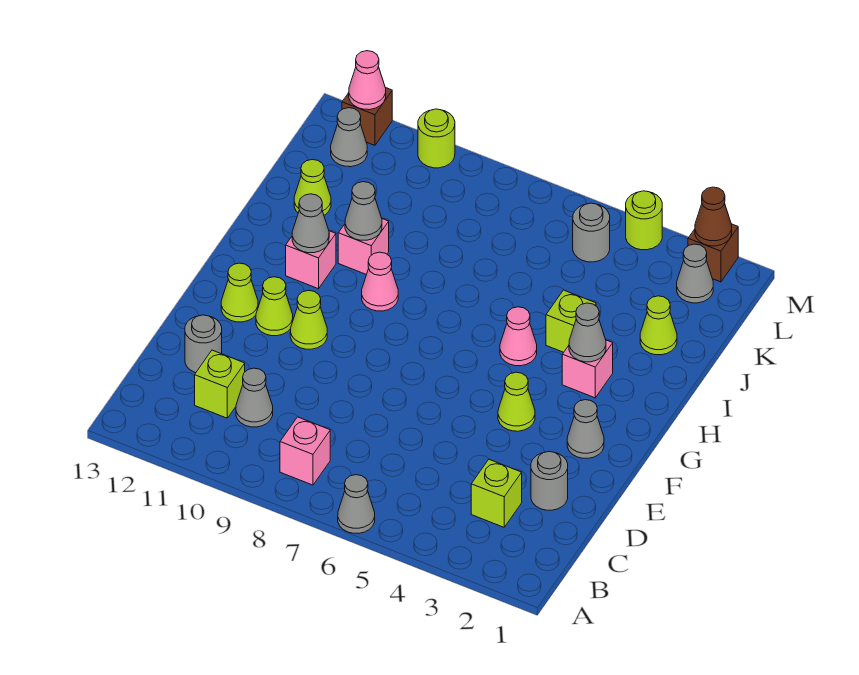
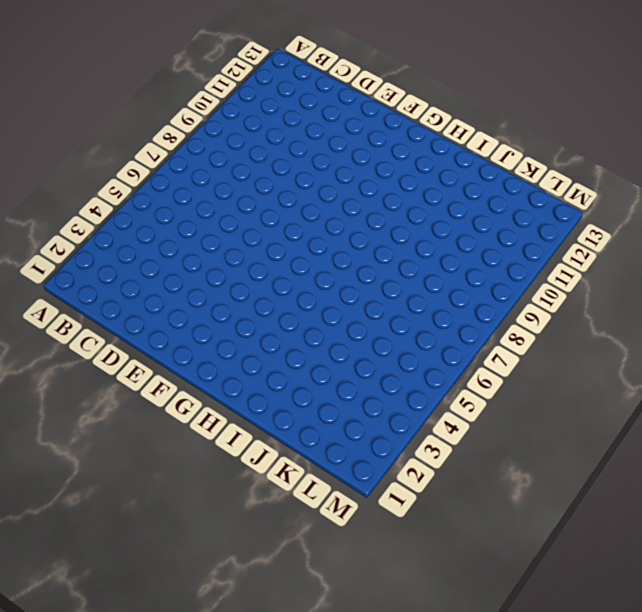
none -> grey 1x1 cone [338,475,375,533]
none -> pink 1x1 brick [280,417,330,485]
none -> lime 1x1 brick [471,460,522,527]
none -> grey 1x1 cone [236,368,273,427]

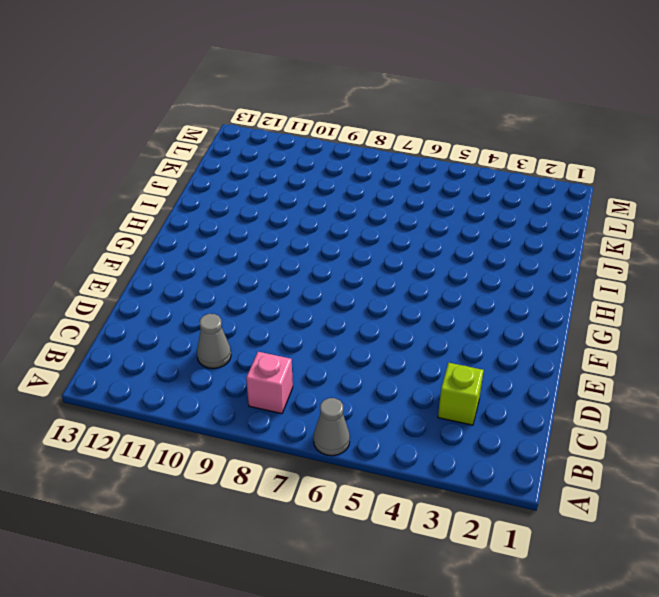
none -> lime 1x1 brick [195,350,245,418]
none -> grey 1x1 round brick [531,452,568,510]
none -> grey 1x1 round brick [185,315,222,373]
none -> grey 1x1 cone [567,400,604,458]

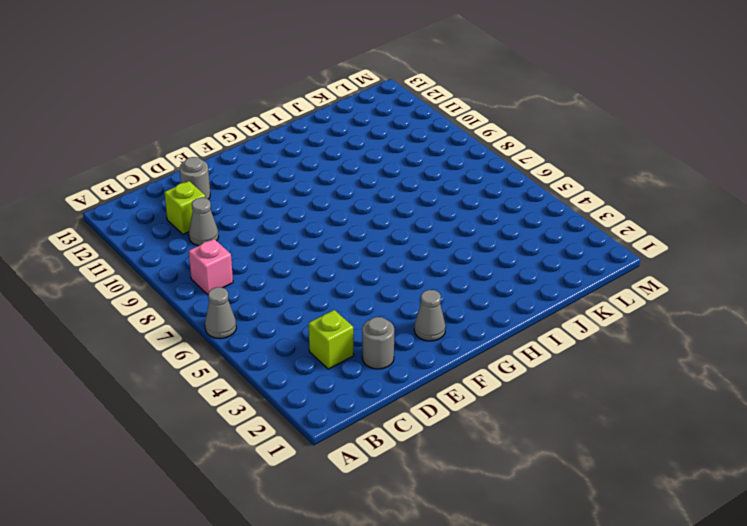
none -> lime 1x1 cone [498,372,535,431]
none -> lime 1x1 cone [290,291,327,349]
none -> lime 1x1 cone [256,277,293,336]
none -> lime 1x1 cone [221,263,258,322]

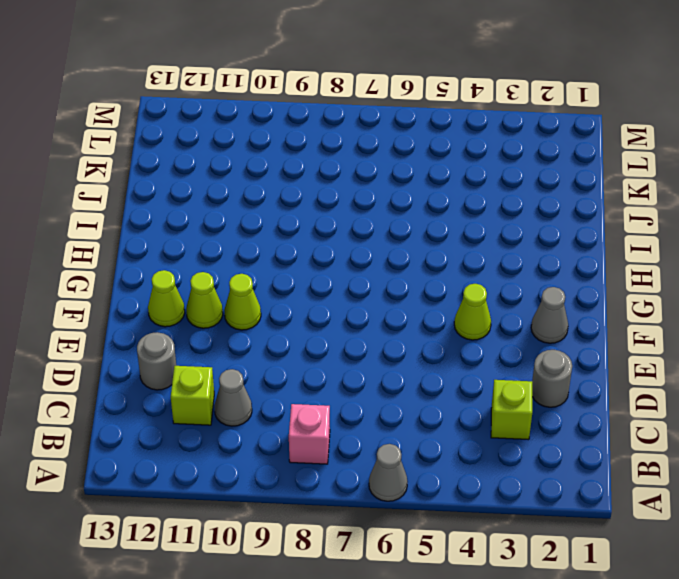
none -> pink 1x1 brick [562,340,613,398]
none -> pink 1x1 cone [500,307,537,366]
none -> pink 1x1 cone [362,252,398,311]
none -> pink 1x1 brick [286,231,336,289]

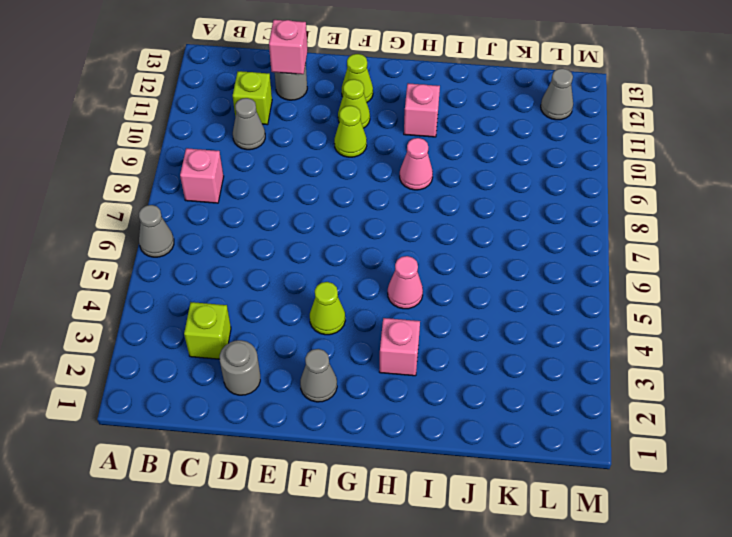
pink 1x1 brick [269,20,308,74] -> pink 1x1 brick moved to [338,219,389,275]
none -> lime 1x1 brick [546,290,596,352]
none -> lime 1x1 cone [640,296,677,355]
none -> lime 1x1 cone [294,160,331,215]
none -> grey 1x1 cone [677,244,713,303]

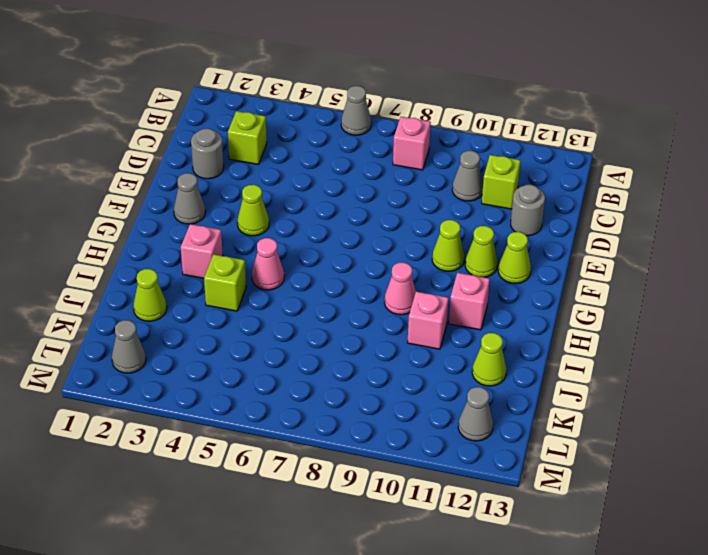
none -> grey 1x1 round brick [573,203,610,262]
none -> brown 1x1 brick [688,224,738,282]
none -> lime 1x1 round brick [626,191,662,250]
none -> lime 1x1 round brick [418,109,455,168]

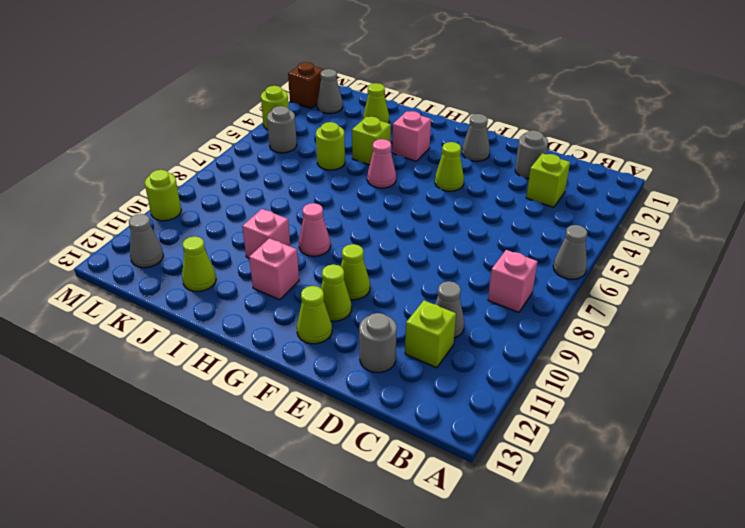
lime 1x1 round brick [316,122,345,170] -> none
none -> brown 1x1 brick [342,87,392,145]
none -> grey 1x1 cone [569,303,606,362]
none -> grey 1x1 cone [292,194,329,253]
none -> grey 1x1 cone [345,182,382,240]

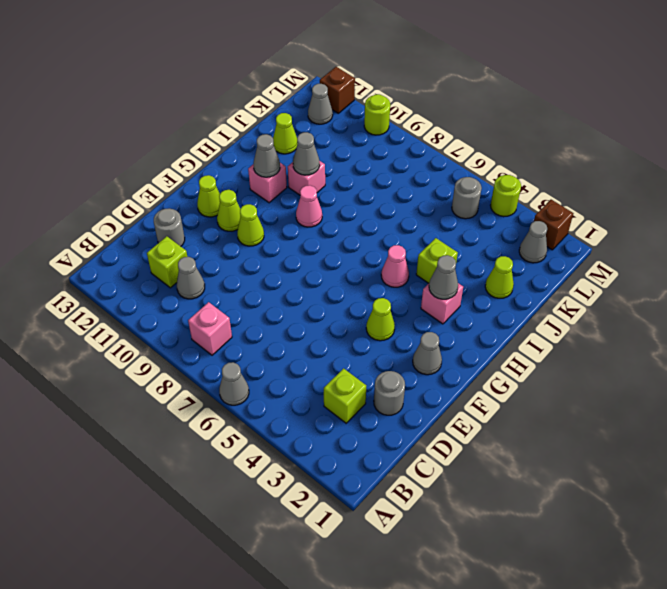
none -> brown 1x1 cone [695,187,732,246]
none -> pink 1x1 cone [349,51,386,110]

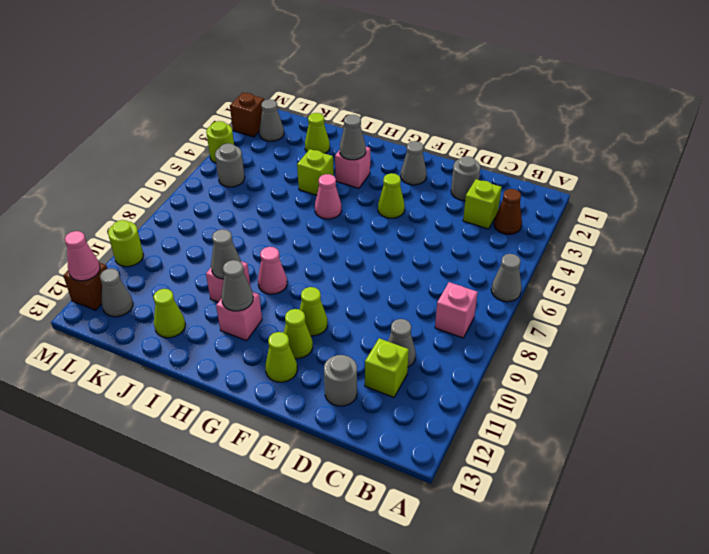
brown 1x1 cone [494,189,522,234] -> brown 1x1 cone moved to [695,187,732,246]

